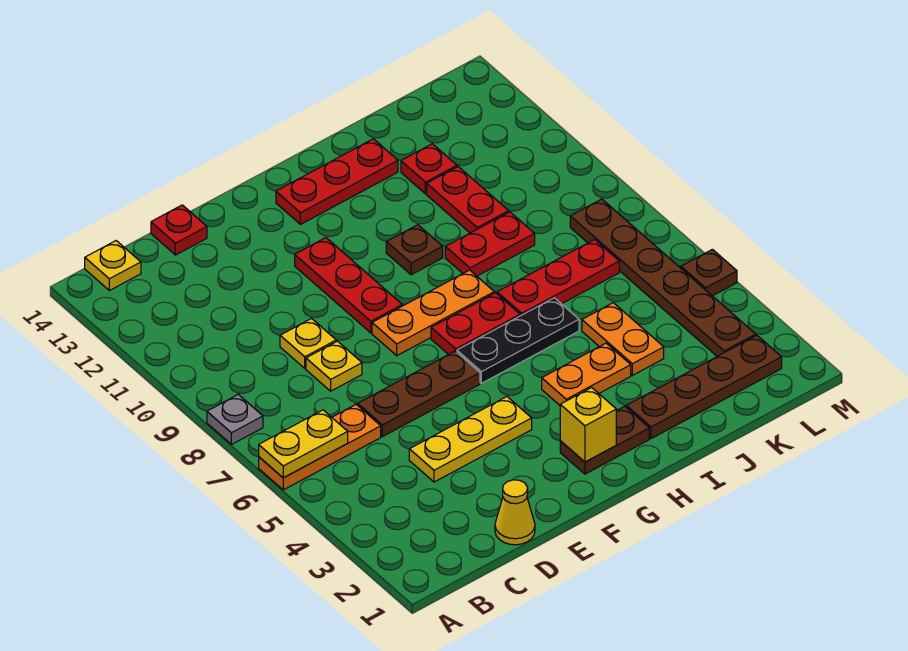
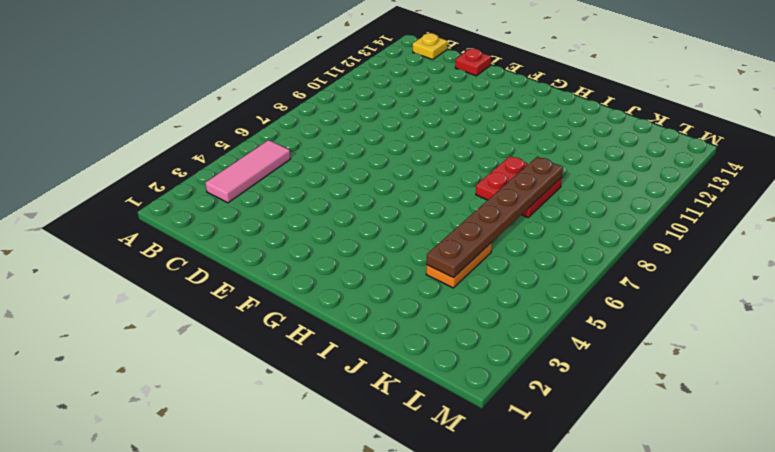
pink 1x3 tile [205,140,290,203] -> none
red 2x2 plate [476,156,562,217] -> red 1x2 plate [445,212,535,276]
brown 1x6 plate [427,157,563,278] -> brown 1x6 plate moved to [570,199,756,356]
none -> orange 1x3 plate [259,405,381,490]
none -> grey 1x1 plate [207,395,263,445]
none -> yellow 1x1 cone [495,480,535,545]

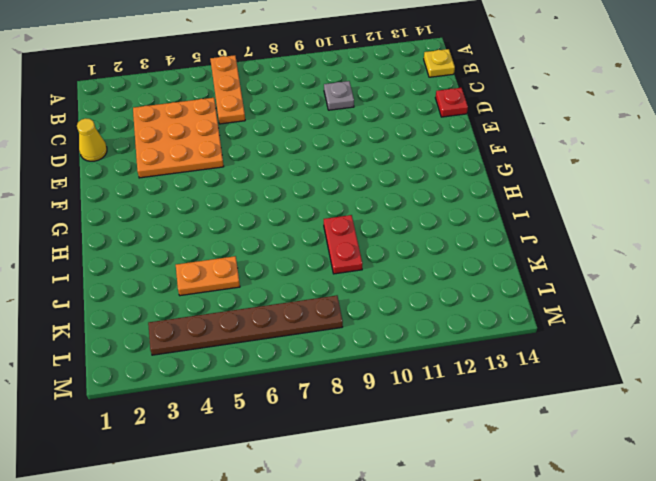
orange 3x3 plate [133,98,224,178] -> yellow 1x3 plate [409,397,532,482]
grey 1x1 plate [324,81,354,110] -> grey 1x1 plate moved to [207,395,263,445]
none -> brown 1x3 plate [358,351,480,437]
none -> yellow 1x1 plate [306,341,362,391]
none -> yellow 1x1 plate [280,319,336,368]

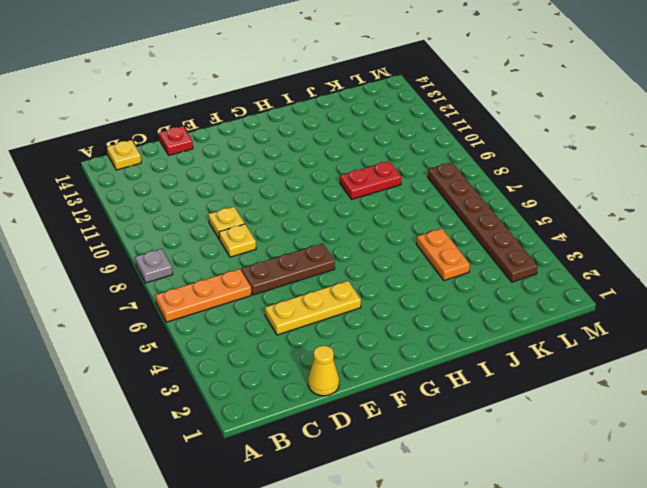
none -> orange 1x3 plate [372,270,494,356]
none -> red 1x3 plate [295,238,402,333]
none -> brown 1x2 plate [560,406,649,474]

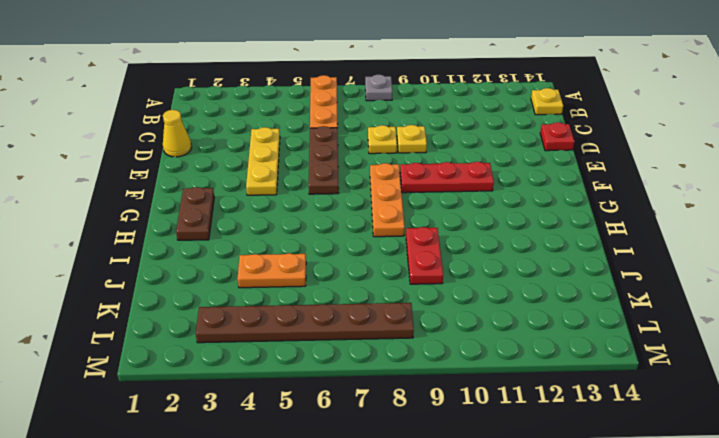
none -> black 1x3 plate [457,298,579,383]
none -> red 1x2 plate [431,293,520,355]
none -> red 1x3 plate [276,139,398,224]

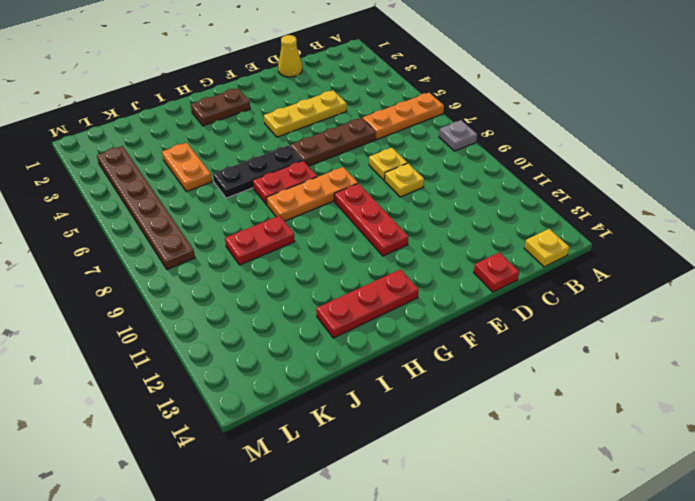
none -> orange 1x2 plate [542,343,631,405]
none -> brown 1x1 plate [386,225,443,275]
none -> brown 1x4 plate [626,335,782,439]

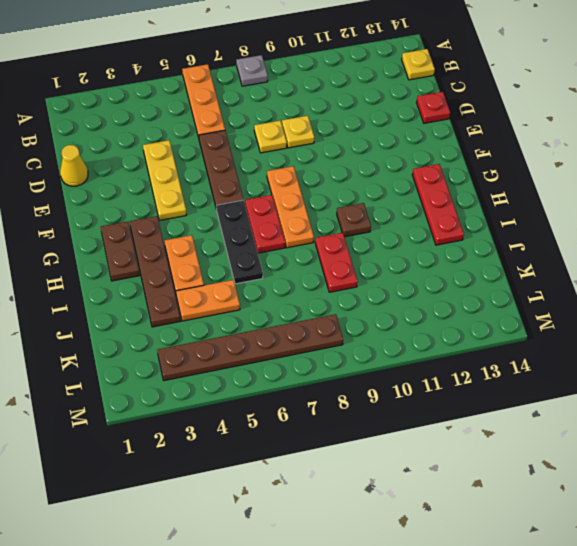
brown 1x4 plate [130,216,180,327] -> brown 1x4 plate moved to [626,335,782,439]
none -> red 1x3 plate [295,238,402,333]
none -> red 1x3 plate [497,240,619,316]
none -> red 1x2 plate [427,167,509,233]

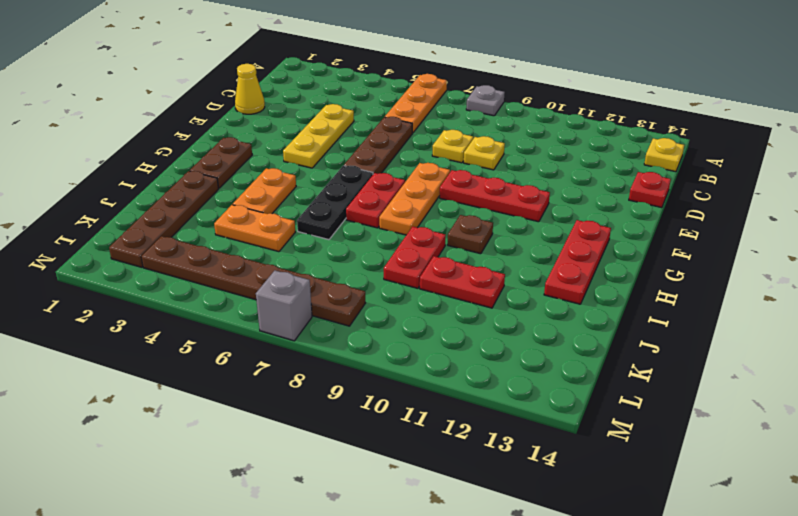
grey 1x1 brick [256,271,312,341] -> none
none -> red 1x3 plate [497,240,619,316]
none -> red 1x1 plate [401,144,457,194]
none -> brown 1x1 plate [681,249,737,296]

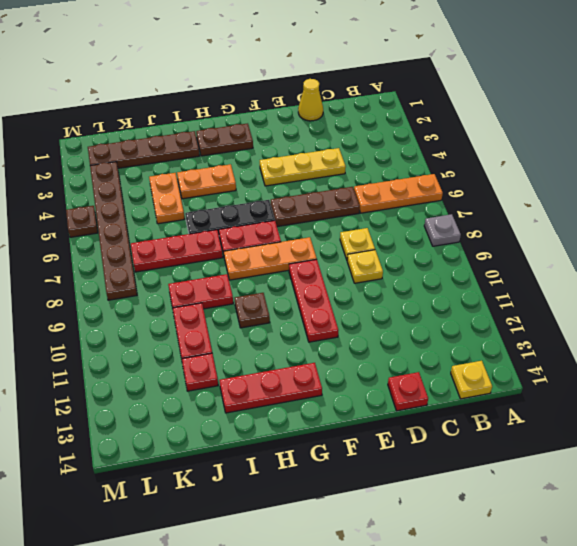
none -> yellow 1x2 plate [259,410,348,478]
none -> yellow 1x1 brick [560,388,616,462]

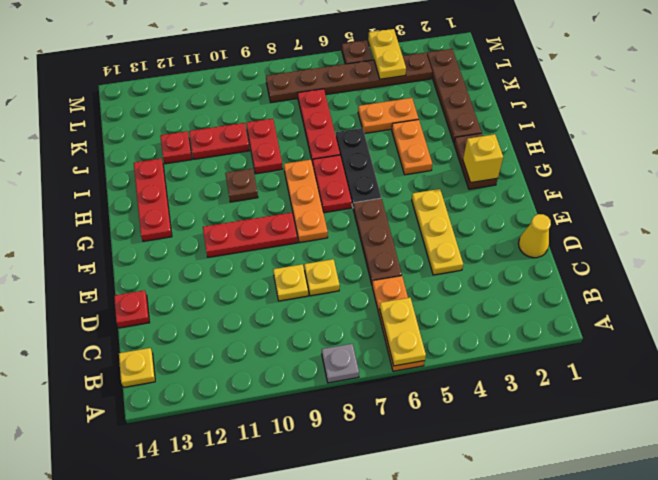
yellow 1x2 plate [368,29,406,79] -> none

